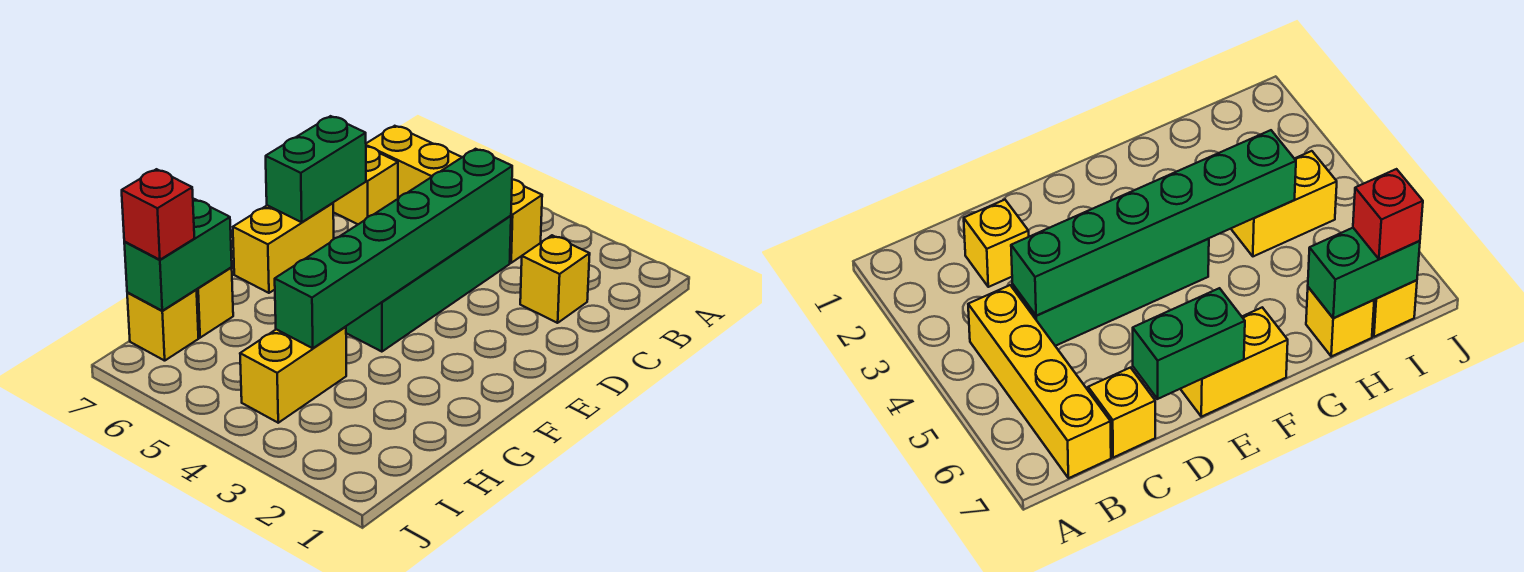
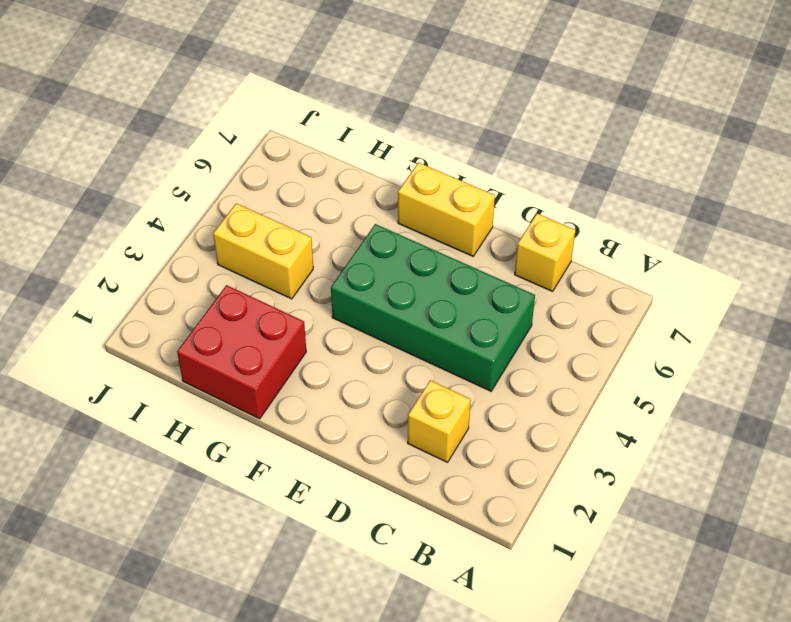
green 2x4 brick [331,224,535,391] -> green 1x4 brick [346,216,511,352]
red 2x2 brick [177,285,306,419] -> none
none -> yellow 1x4 brick [366,126,542,263]
none -> yellow 1x1 brick [196,268,233,338]
none -> yellow 1x1 brick [127,290,198,361]

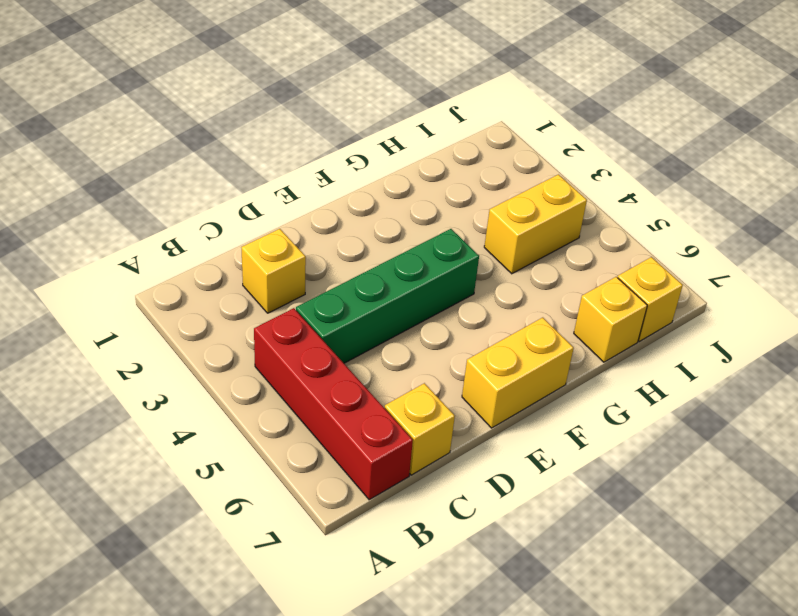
red 1x4 brick [254,308,413,500] -> yellow 1x4 brick [366,126,542,263]
none -> green 1x6 brick [275,149,512,348]
none -> green 1x2 brick [266,116,366,222]
none -> green 1x2 brick [124,199,232,311]

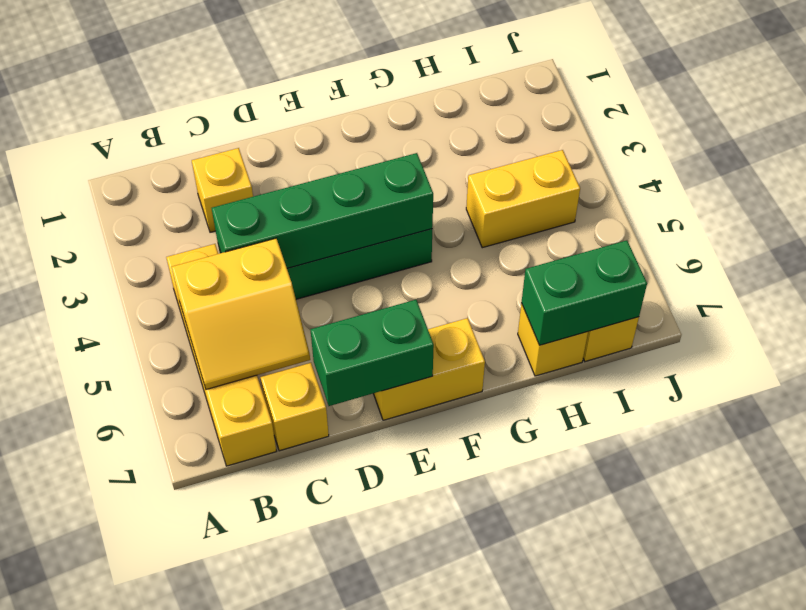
yellow 2x2 slope [172,238,310,389] -> none
green 1x4 brick [212,153,433,268] -> green 1x6 brick [275,149,512,348]
none -> red 1x1 brick [122,169,194,260]

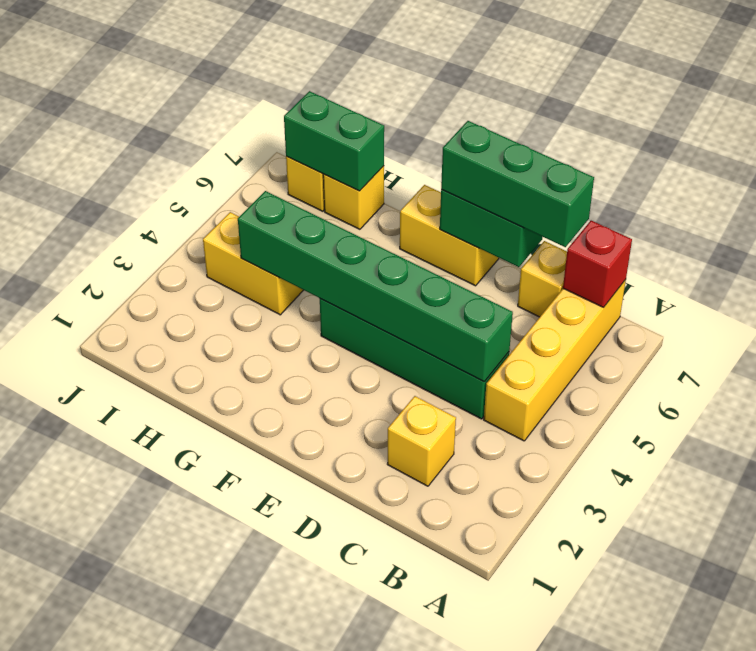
red 1x1 brick [563,221,632,307] -> red 1x1 brick moved to [122,169,194,260]
green 1x3 brick [441,121,594,247] -> none

